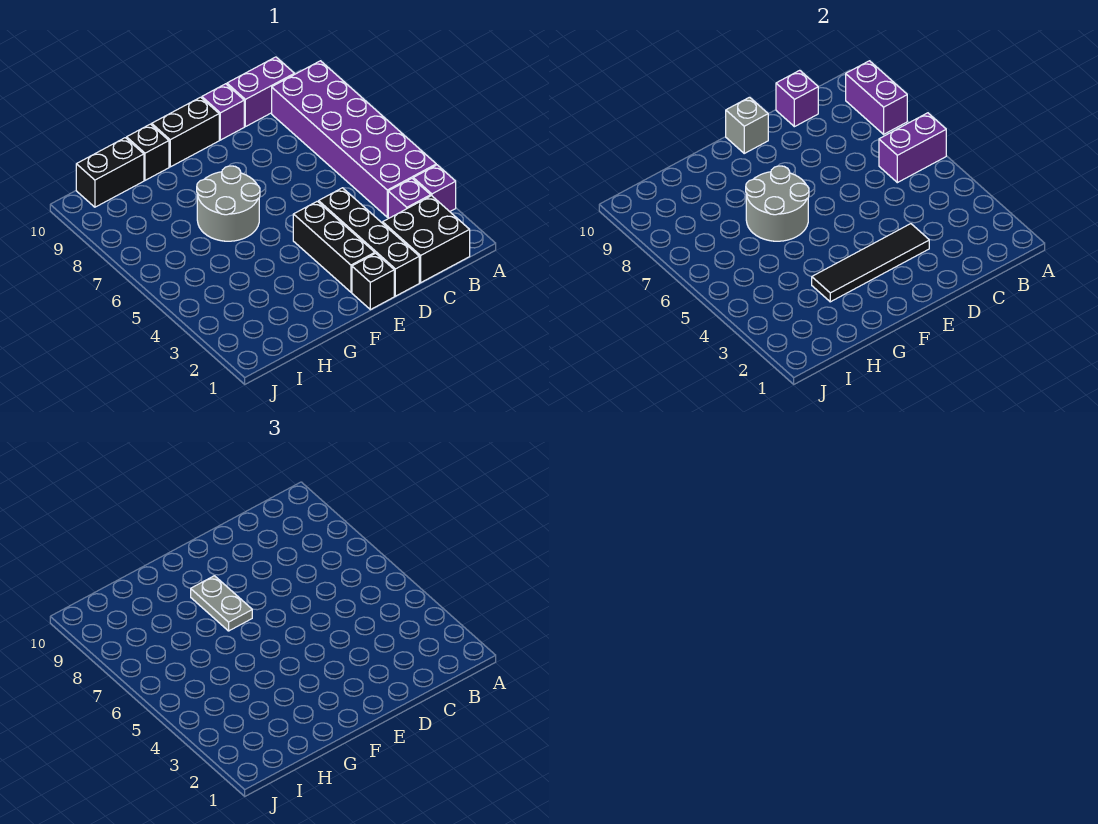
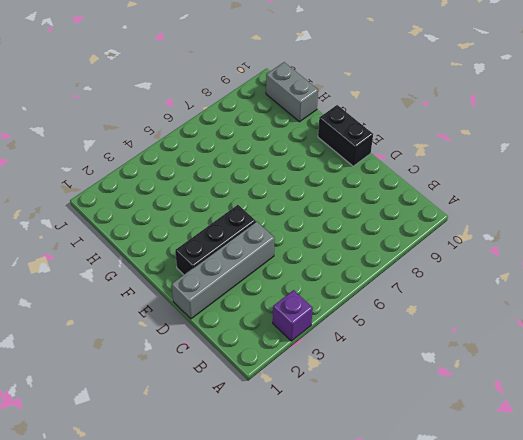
grey 1x4 brick [172,221,275,319] -> black 1x4 brick [319,188,419,296]
grey 1x2 brick [266,62,318,122] -> black 1x2 brick [76,138,144,207]
none -> purple 2x6 brick [272,61,436,217]
none -> black 2x2 brick [383,196,470,283]
none -> purple 1x1 brick [388,179,431,218]

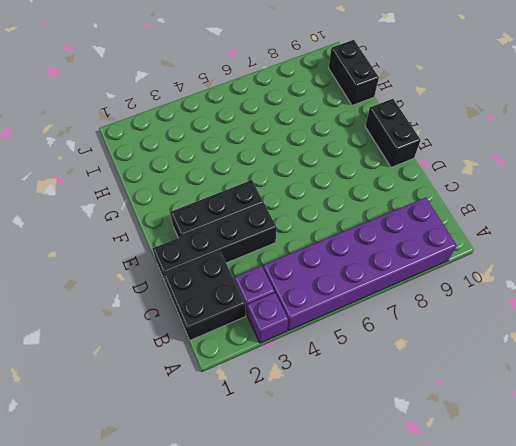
none -> purple 1x2 brick [227,57,294,127]
none -> purple 1x1 brick [202,84,244,140]
none -> black 1x1 brick [352,253,394,310]

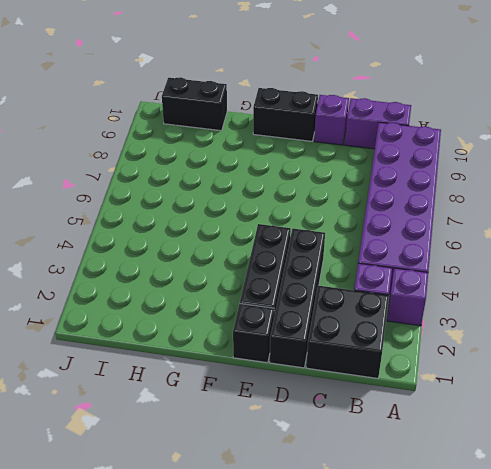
none -> grey 2x2 round brick [197,166,260,241]
none -> black 1x1 brick [127,124,169,180]
none -> purple 1x2 brick [879,113,946,183]

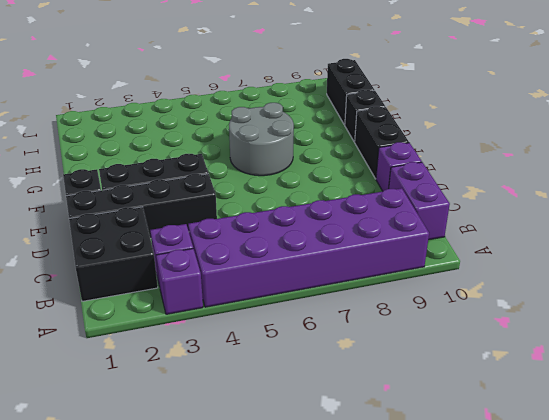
none -> purple 1x2 brick [879,113,946,183]
none -> purple 1x2 brick [846,61,907,134]
none -> purple 1x1 brick [776,70,818,127]

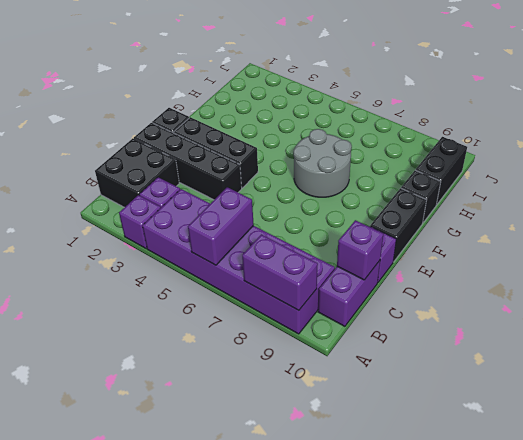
none -> black 1x4 tile [812,224,929,302]
none -> grey 1x1 brick [726,97,768,153]
none -> grey 2x2 round brick [746,166,809,241]

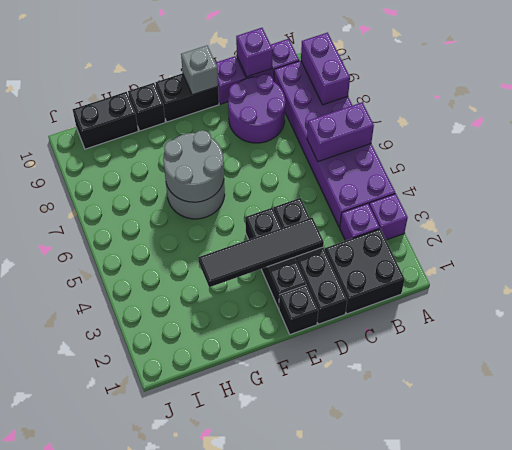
purple 2x2 round brick [228,74,285,143] -> none
none -> grey 1x2 plate [191,576,252,631]

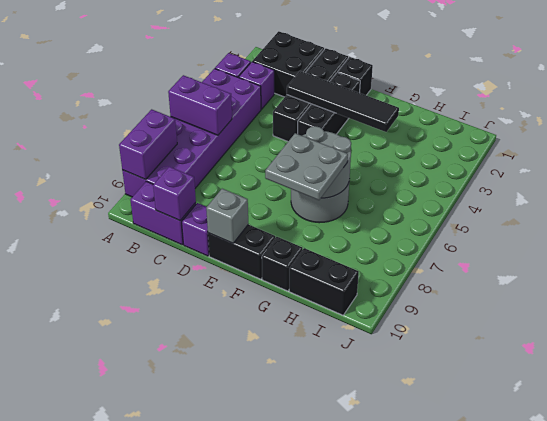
grey 2x2 plate [265,133,348,200] -> grey 1x2 plate [191,576,252,631]

